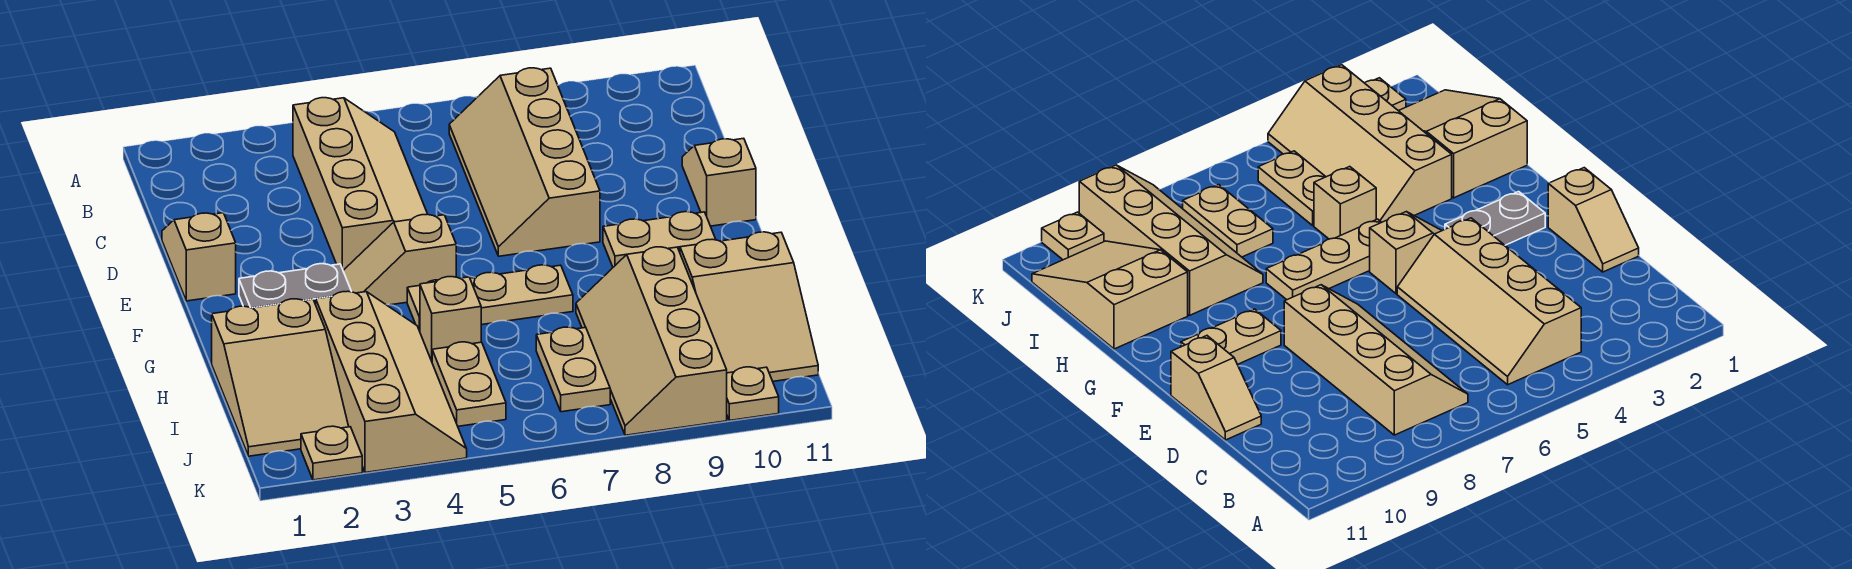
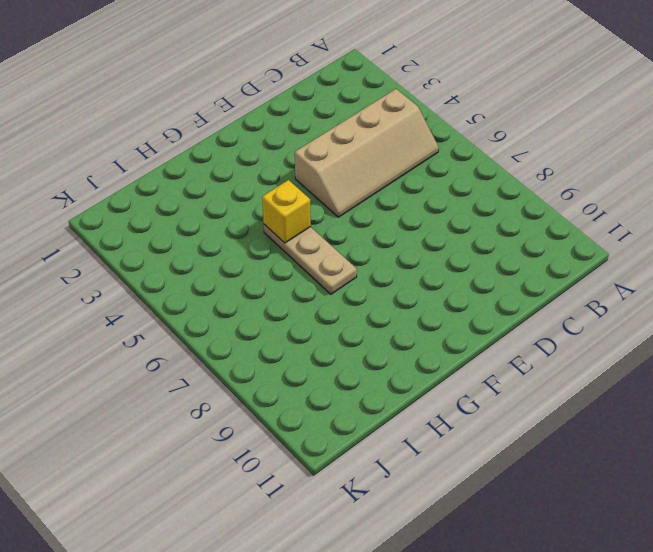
yellow 1x1 brick [262,180,311,243] -> none
none -> tan 2x4 slope [449,68,600,256]
none -> tan 1x2 slope [162,213,236,301]
none -> tan 1x2 slope [682,138,756,226]

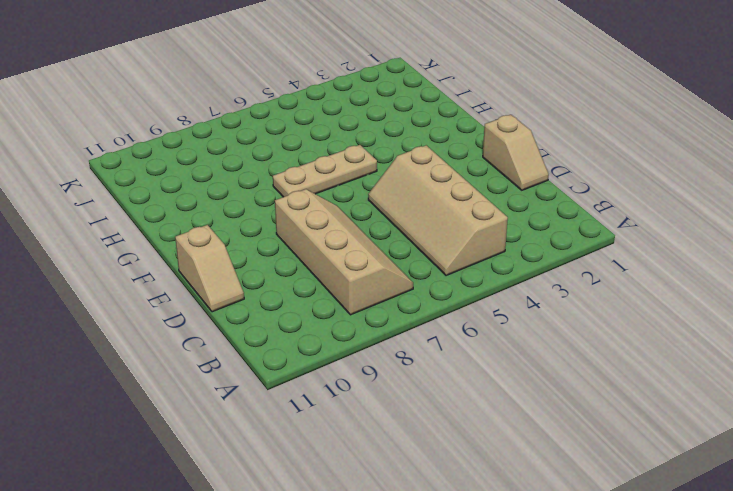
none -> grey 1x2 plate [239,264,351,308]
none -> tan 1x2 slope [343,214,456,305]
none -> tan 1x2 plate [603,212,716,267]

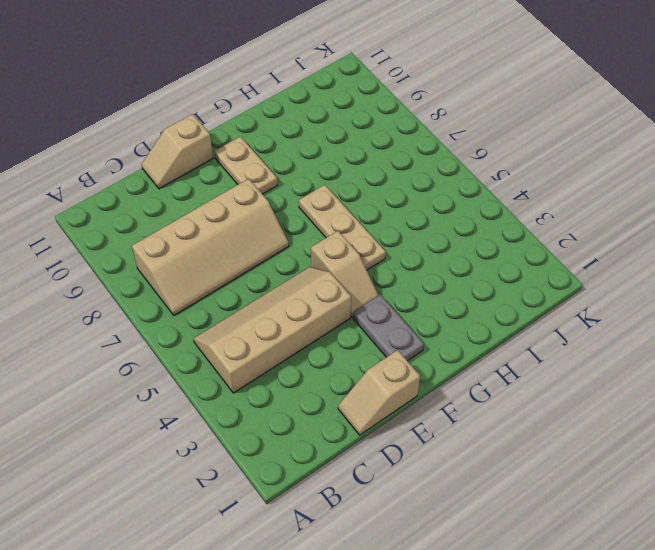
none -> tan 2x3 slope [212,299,349,456]
none -> tan 2x4 slope [316,291,467,473]
none -> tan 1x1 brick [420,277,481,361]

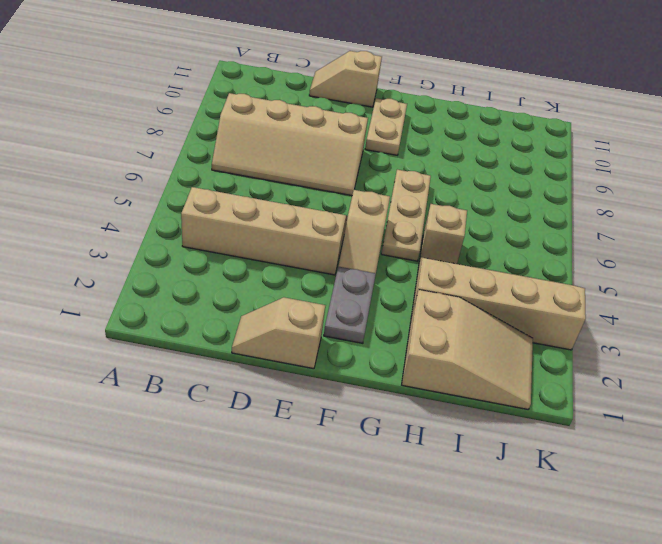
none -> tan 2x4 slope [576,247,727,435]
none -> tan 2x3 slope [680,232,818,381]
none -> tan 1x2 plate [432,342,506,426]

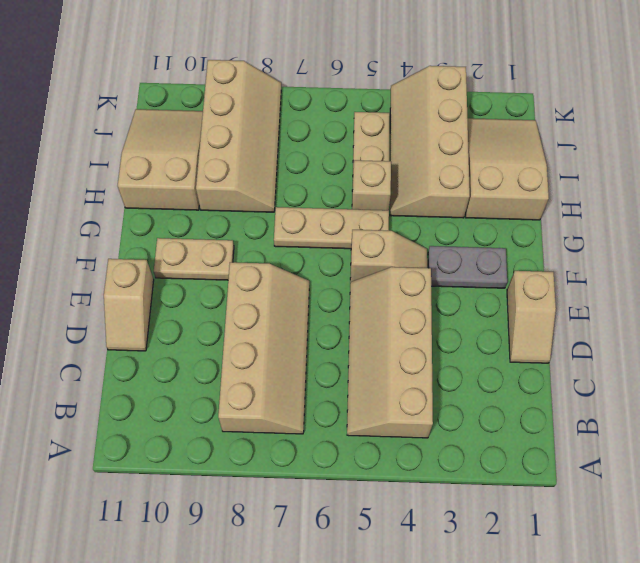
none -> tan 1x2 plate [536,327,610,412]
none -> tan 1x1 plate [301,426,362,480]
none -> tan 1x1 plate [727,367,779,421]

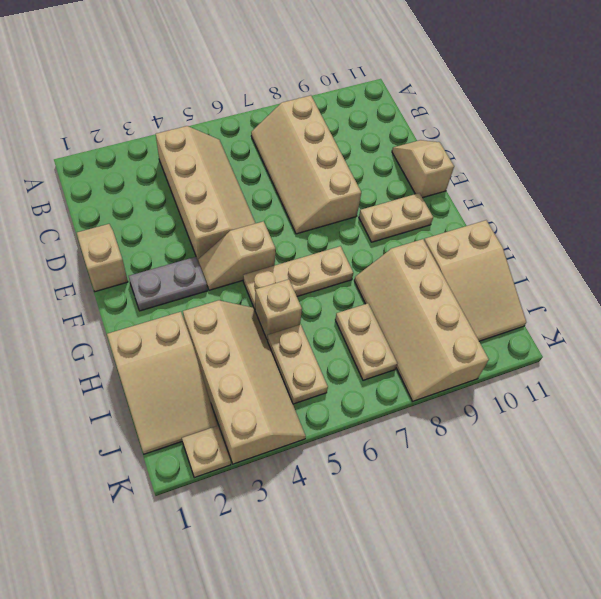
none -> tan 1x1 plate [727,367,779,421]

